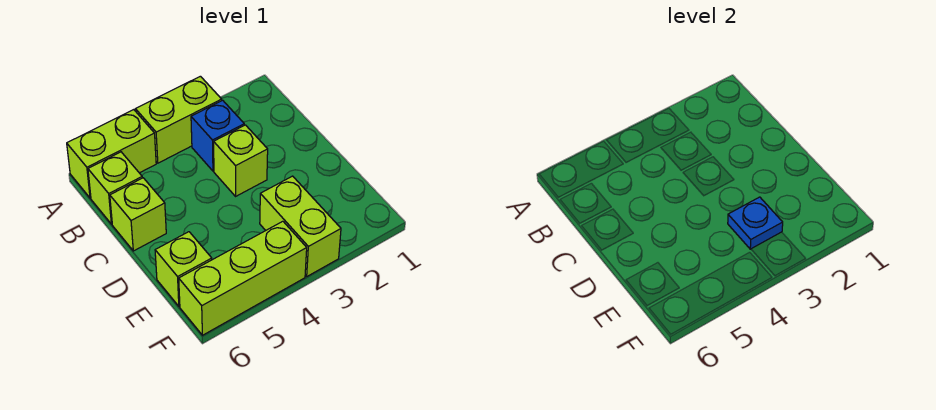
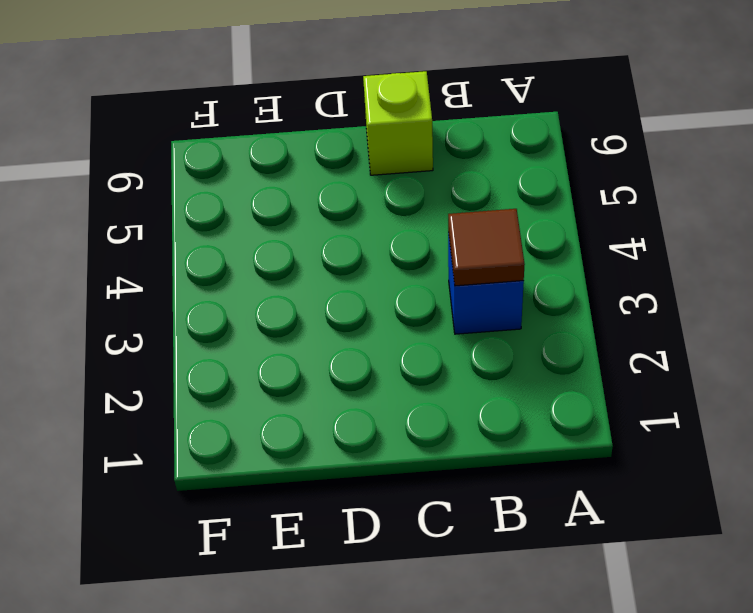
brown 1x1 tile [448,209,525,286] -> none
none -> lime 1x2 brick [135,76,222,163]
none -> lime 1x2 brick [67,110,156,198]

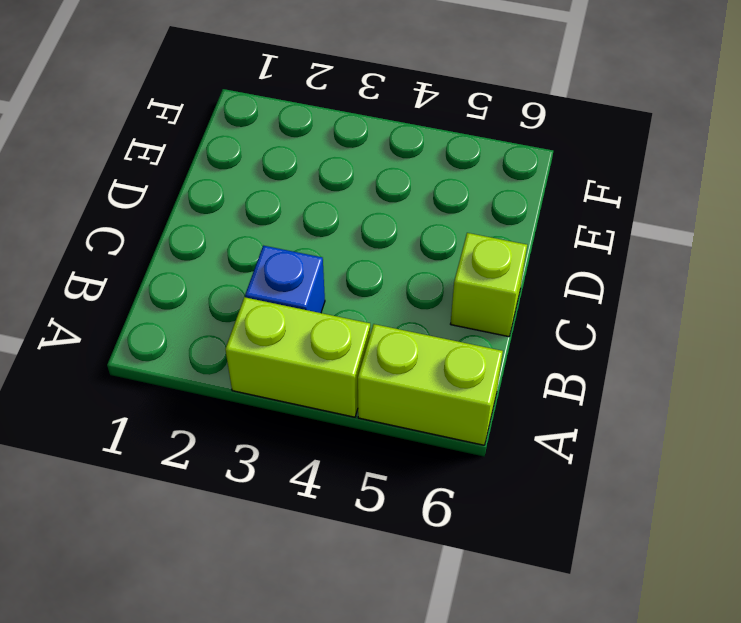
none -> lime 1x1 brick [88,152,142,224]
none -> lime 1x1 brick [214,125,268,196]

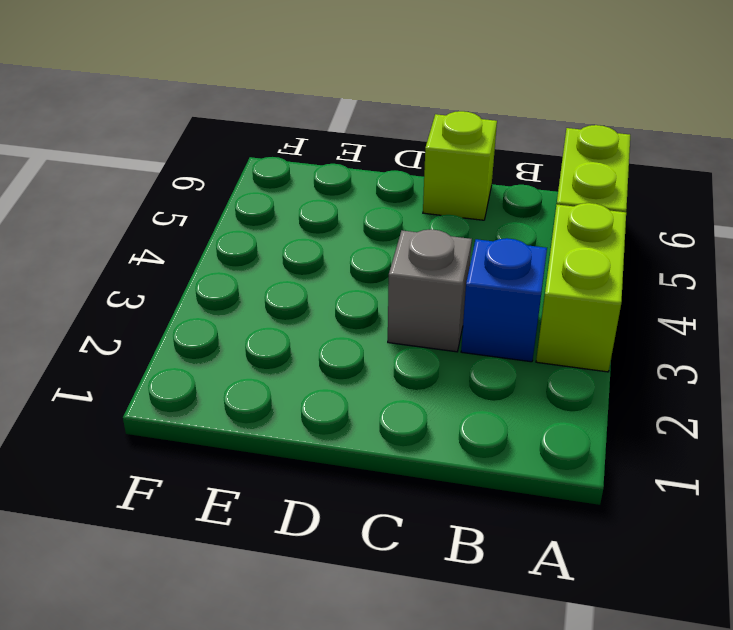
grey 1x1 brick [388,229,472,352] -> lime 1x1 brick [214,125,268,196]
none -> lime 1x1 brick [88,152,142,224]
none -> lime 1x2 brick [260,176,341,276]

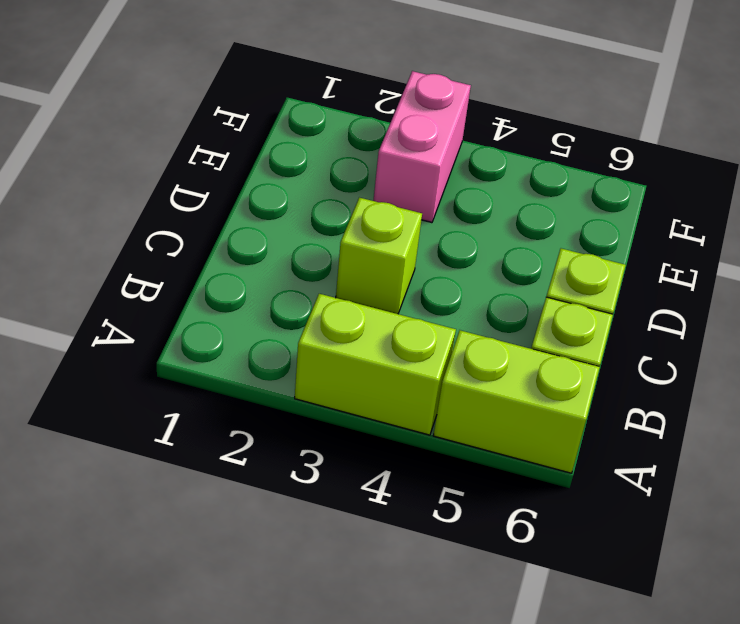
pink 1x2 brick [373,71,471,223] -> lime 1x2 brick [260,176,341,276]
none -> blue 1x1 brick [191,100,244,171]
none -> lime 1x1 brick [155,232,212,306]

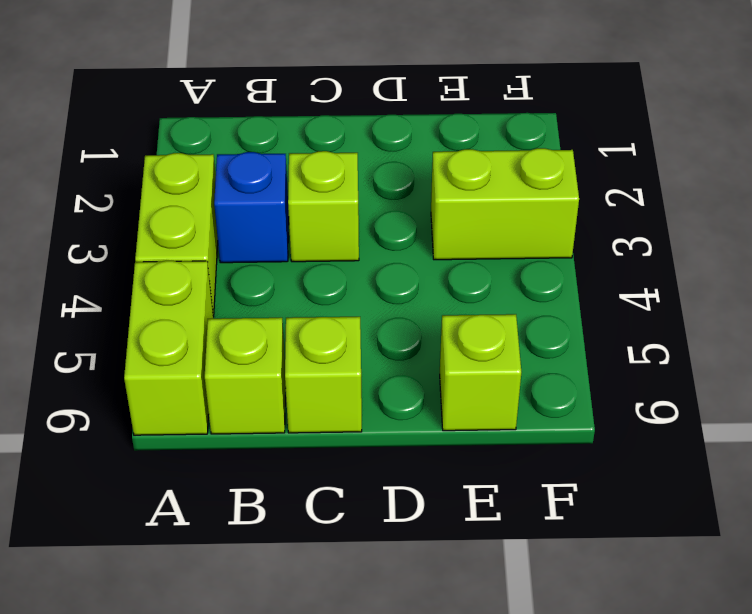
none -> lime 1x3 brick [179,221,307,335]
none -> blue 1x1 plate [728,197,783,249]

